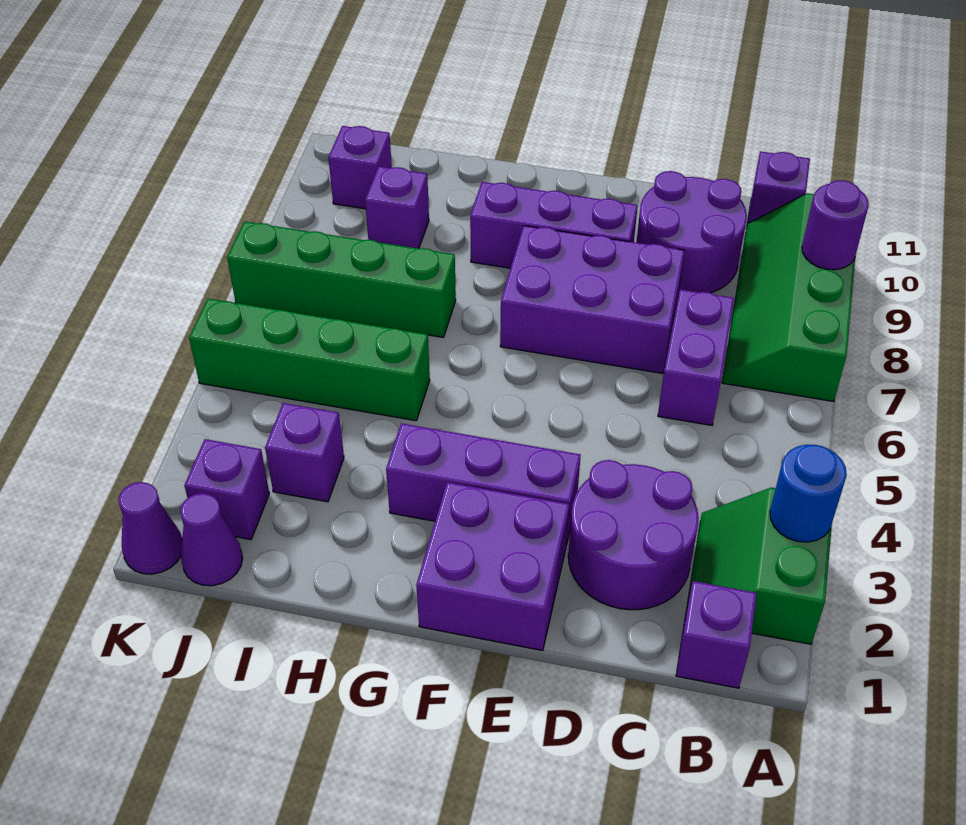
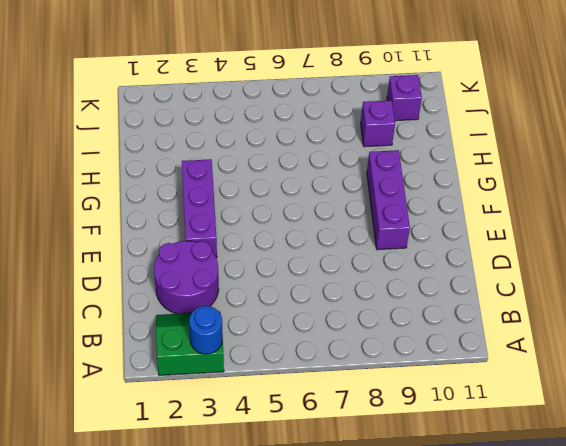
none -> green 2x4 slope [722,193,855,402]
none -> purple 1x1 brick [676,581,757,688]
none -> purple 1x1 brick [747,151,810,224]

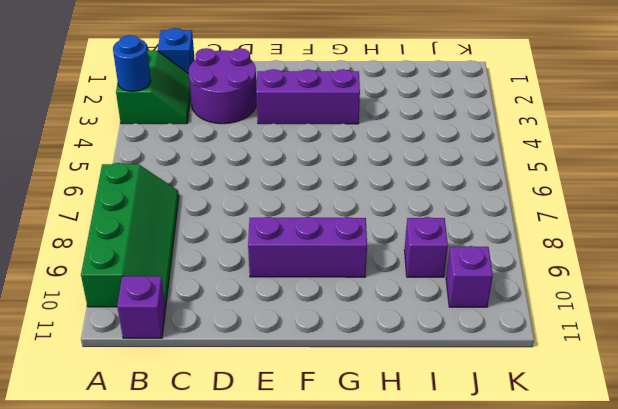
blue 1x1 brick [158,28,195,74] -> purple 1x1 brick [676,581,757,688]
none -> purple 1x2 brick [658,289,734,425]
none -> purple 2x2 round brick [636,171,747,295]
none -> purple 2x3 brick [500,226,685,373]

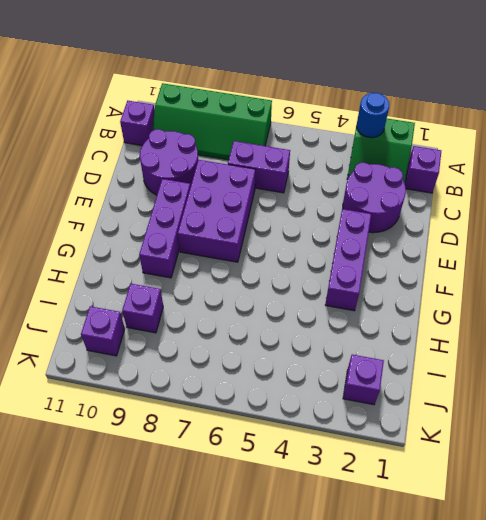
none -> purple 2x2 brick [416,482,569,651]
none -> green 1x4 brick [189,298,430,421]
none -> green 1x4 brick [227,222,456,337]

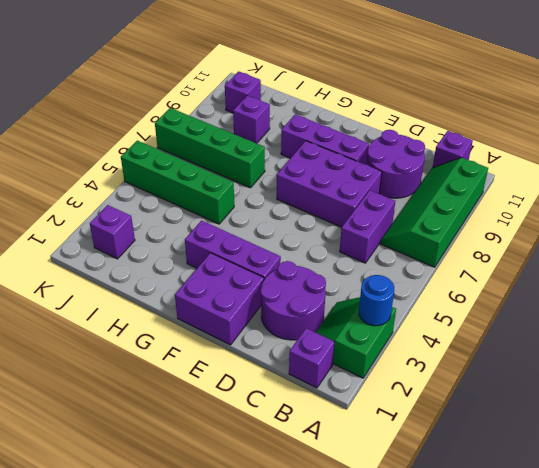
none -> purple 1x1 brick [265,403,344,502]
none -> purple 1x1 cone [180,493,243,586]
none -> purple 1x1 cone [118,482,182,574]

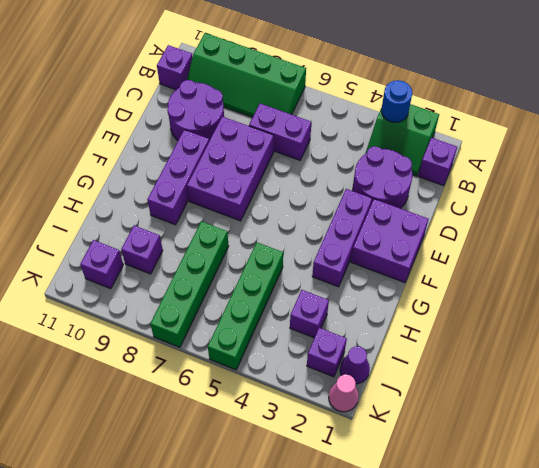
pink 1x1 cone [329,374,359,412] -> purple 1x1 cone [118,482,182,574]
none -> purple 1x1 round brick [802,180,869,270]

